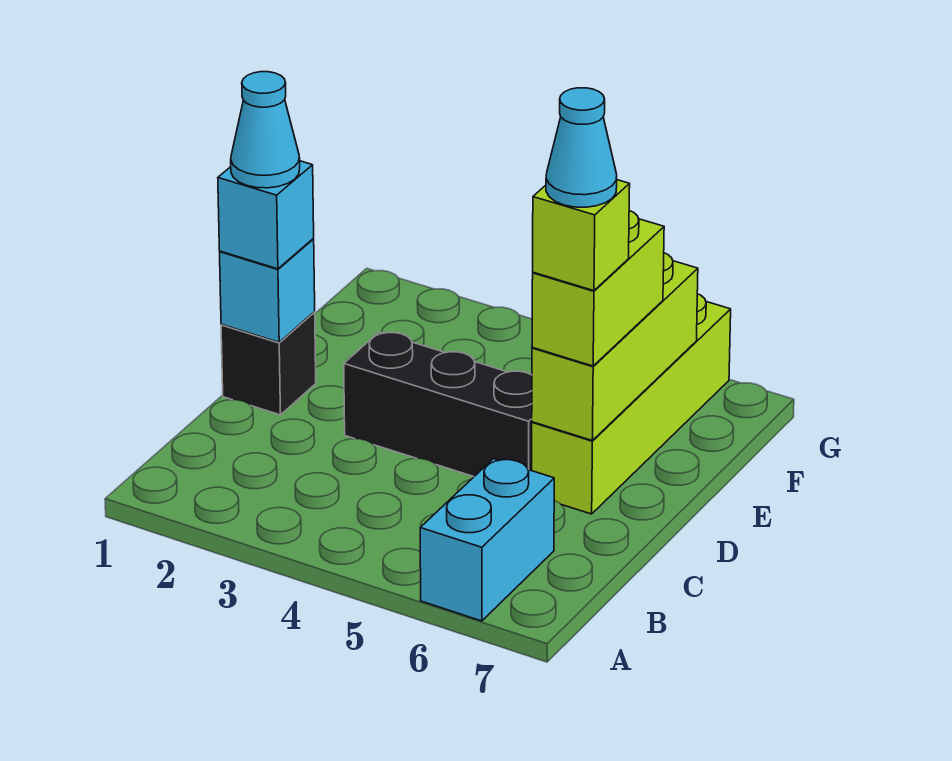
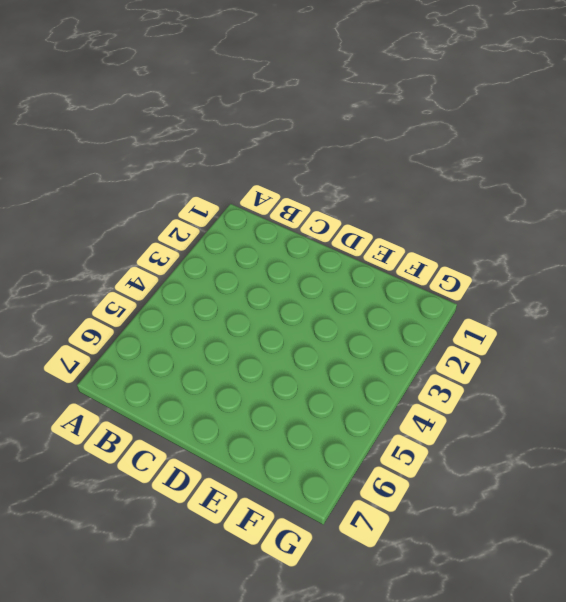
none -> cyan 1x2 brick [420,459,554,621]
none -> black 1x1 brick [221,312,316,415]

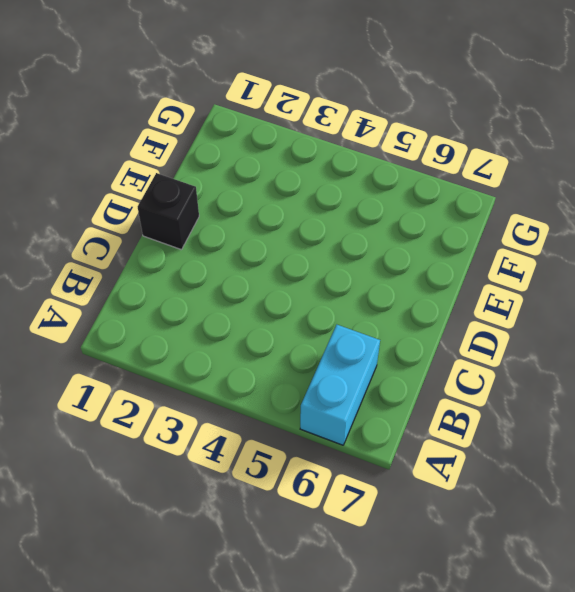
none -> black 1x3 brick [344,332,532,477]
none -> lime 1x4 brick [532,294,731,514]

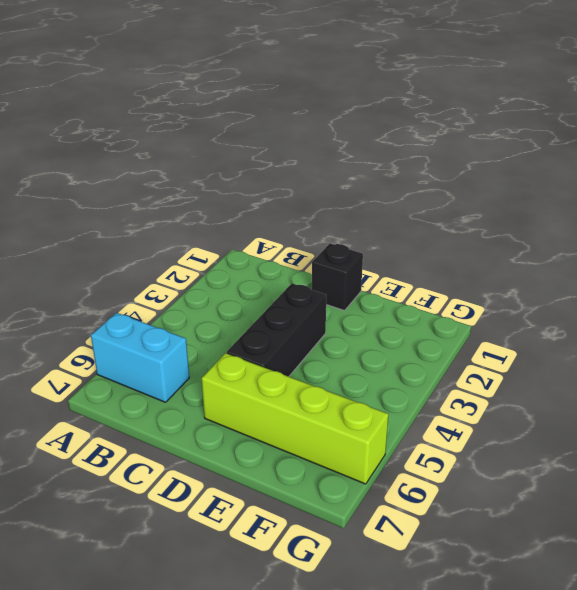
none -> cyan 1x1 brick [220,239,315,342]
none -> lime 1x3 brick [532,253,698,440]

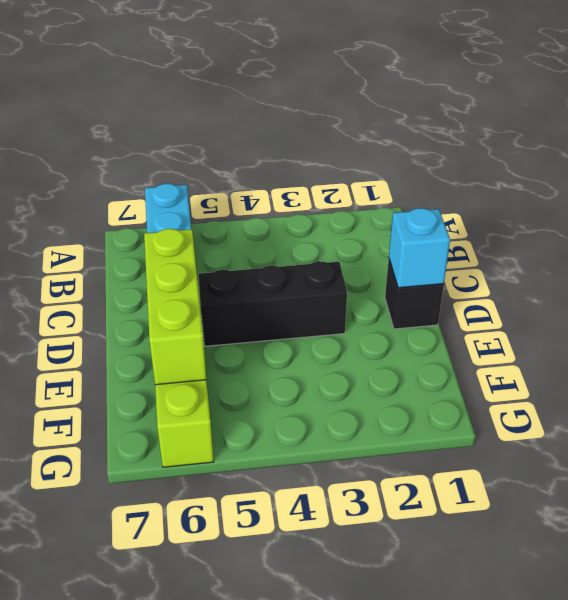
none -> cyan 1x1 brick [218,161,314,269]
none -> lime 1x2 brick [532,211,664,366]

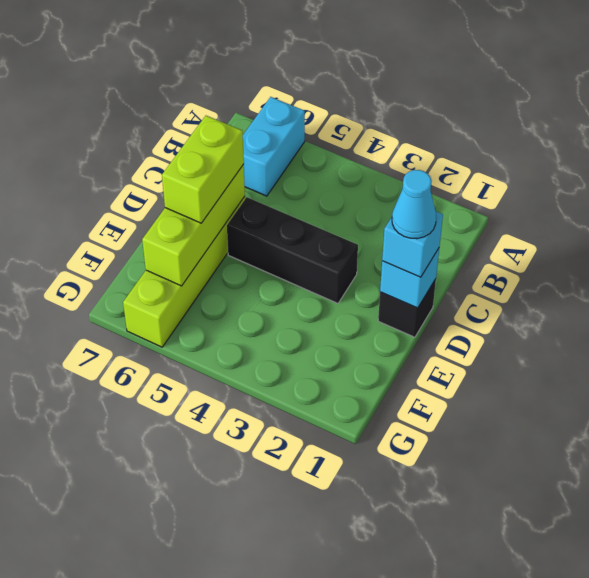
none -> lime 1x1 brick [533,180,630,291]
none -> cyan 1x1 cone [546,88,617,207]

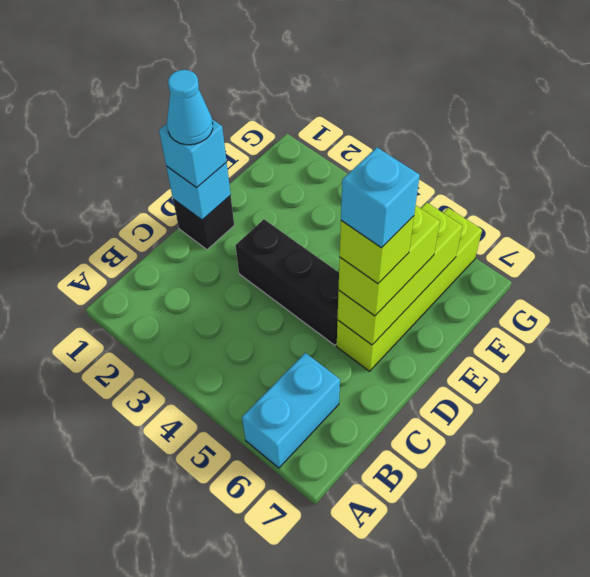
cyan 1x1 brick [341,147,420,248] -> cyan 1x1 cone [546,88,617,207]

